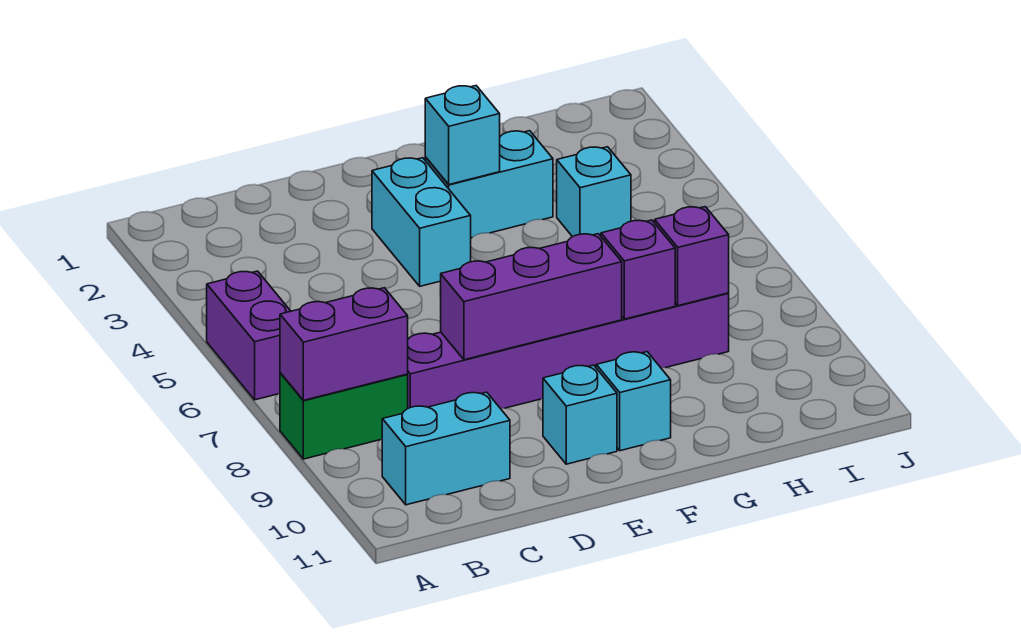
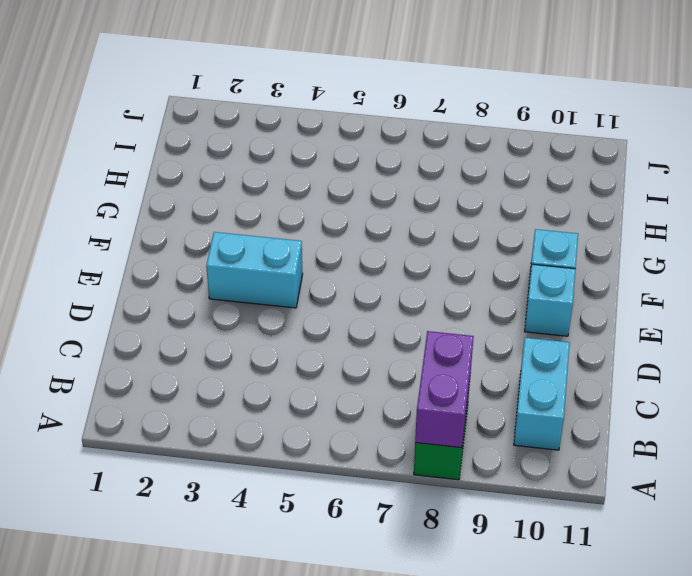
none -> purple 1x2 brick [207,271,290,400]
none -> purple 1x6 brick [407,293,729,408]
none -> cyan 1x2 brick [425,131,553,238]

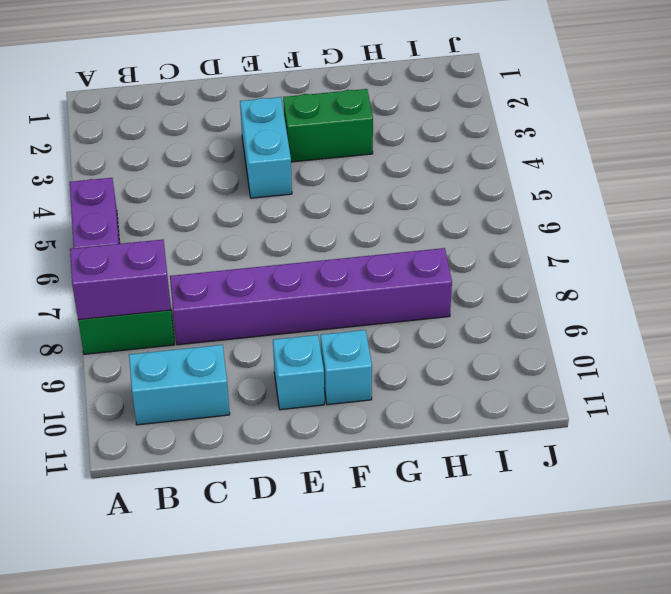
green 1x2 brick [283,89,373,162] -> cyan 1x2 brick [425,131,553,238]
none -> cyan 1x1 brick [557,147,631,237]
none -> purple 1x3 brick [441,234,622,360]
none -> cyan 1x1 brick [425,86,500,184]

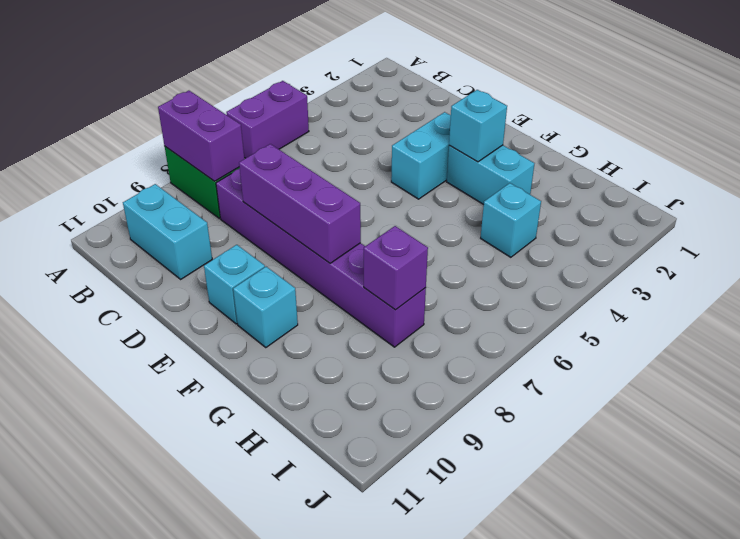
none -> purple 1x1 brick [601,220,675,319]

